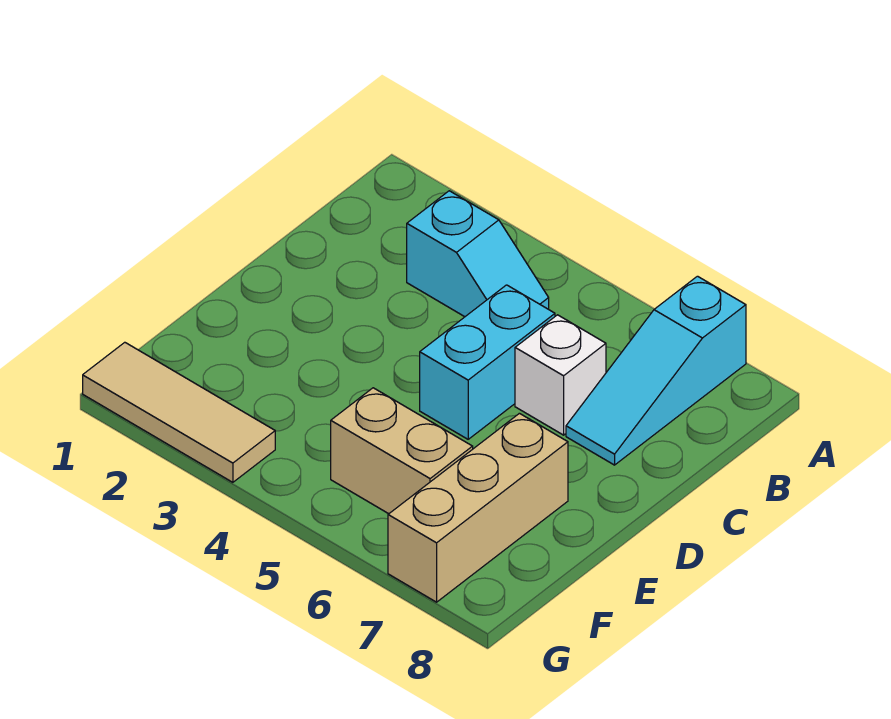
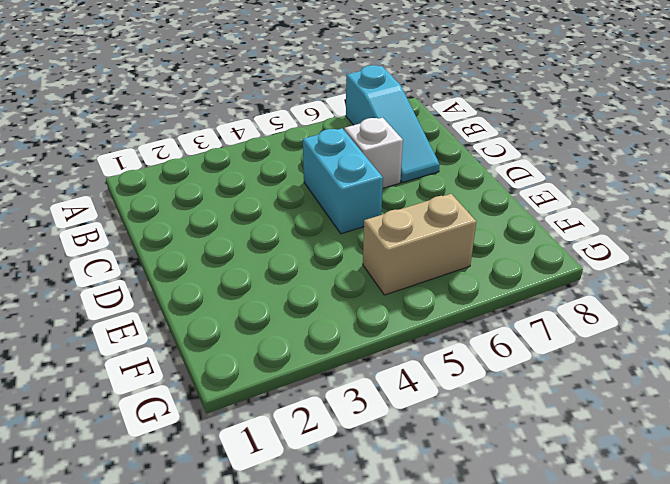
none -> cyan 1x2 slope [407,191,549,317]
none -> tan 1x3 brick [388,413,568,602]

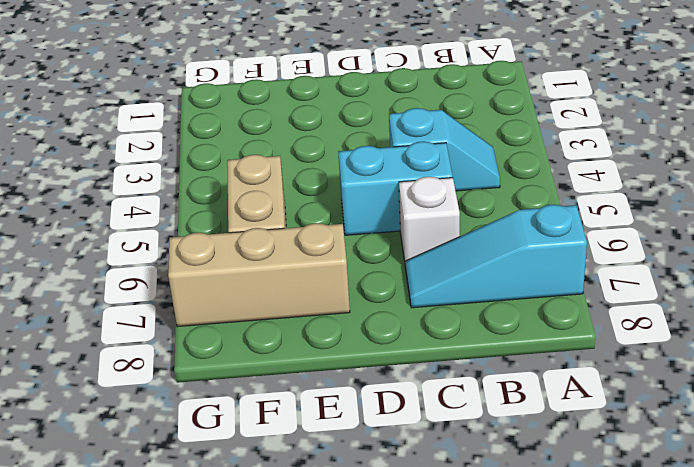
cyan 1x2 slope [389,108,500,191] -> cyan 1x2 slope turned to [407,191,549,317]
none -> tan 1x3 tile [83,342,275,482]

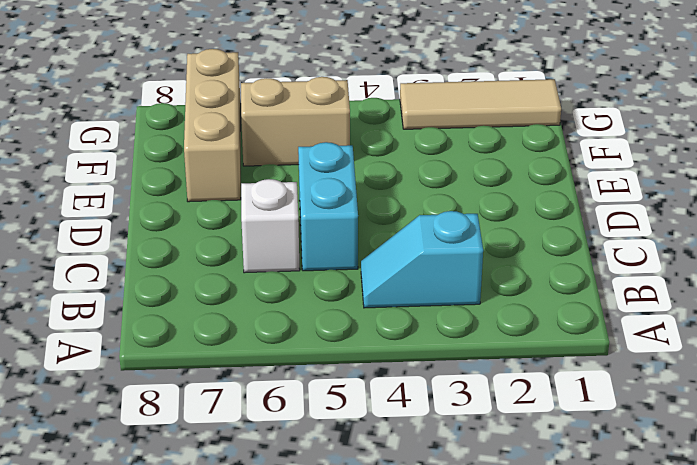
none -> cyan 1x3 slope [566,276,746,465]

